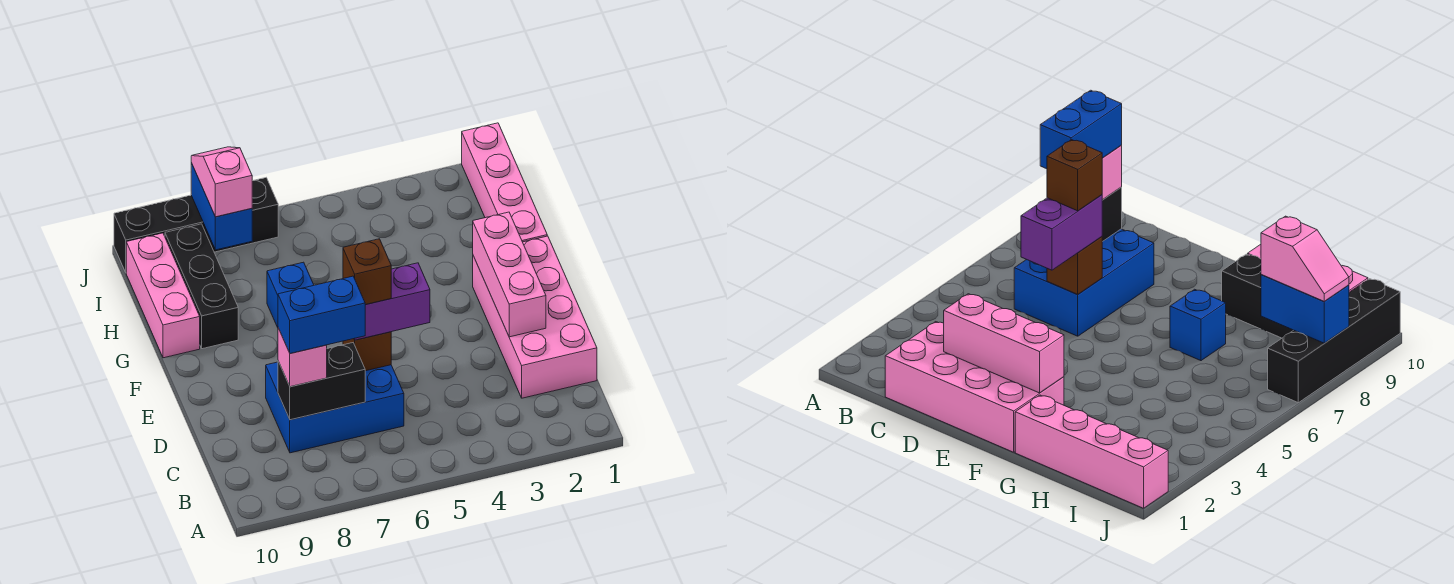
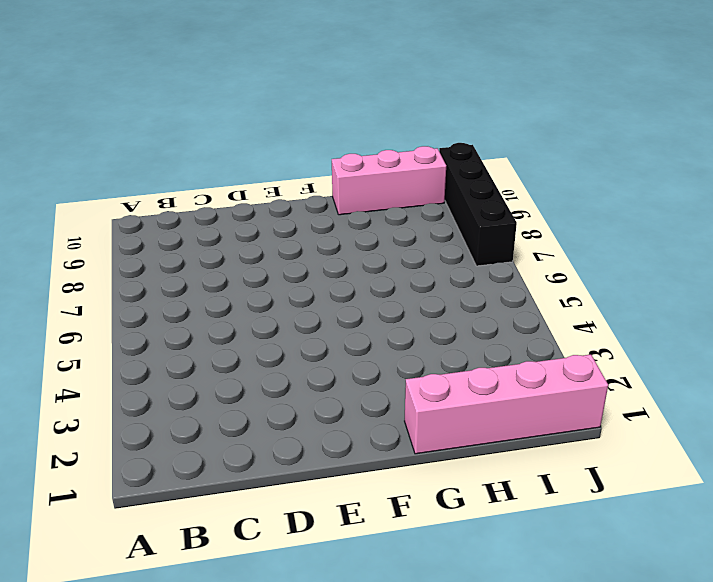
none -> pink 2x4 brick [473,236,597,398]
none -> blue 2x3 brick [266,362,404,453]
none -> blue 1x1 brick [267,262,314,328]

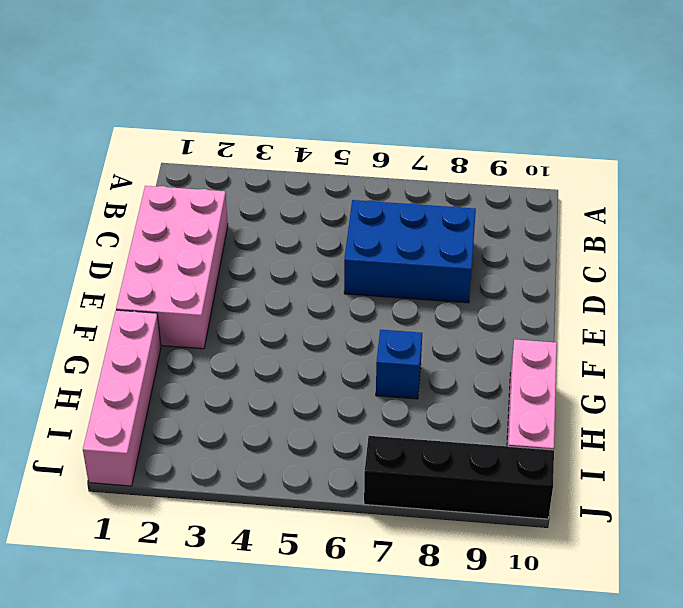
none -> black 1x3 brick [165,224,238,349]
none -> black 1x2 brick [278,343,365,420]
none -> pink 1x3 brick [473,212,546,337]

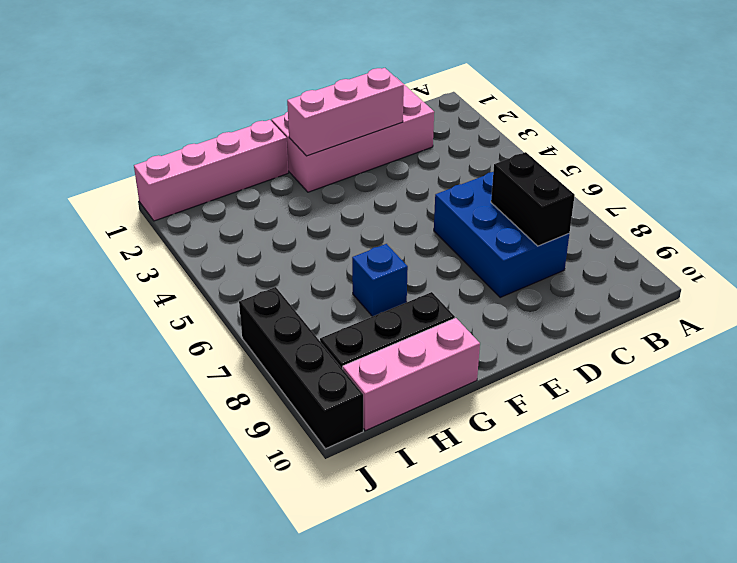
none -> brown 1x1 brick [343,332,391,371]
none -> blue 1x2 brick [191,163,252,250]
none -> pink 1x1 brick [278,328,327,387]

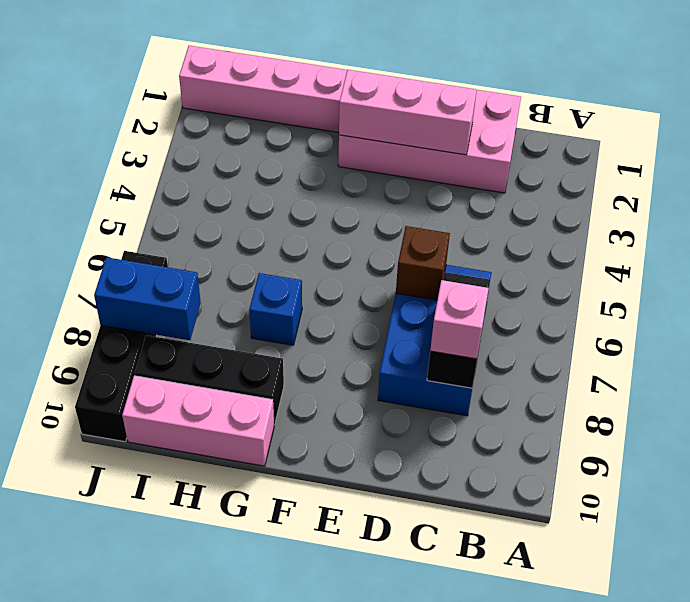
none -> purple 1x2 brick [354,263,430,340]
none -> pink 1x2 slope [191,147,252,217]
none -> blue 1x2 brick [278,276,365,354]

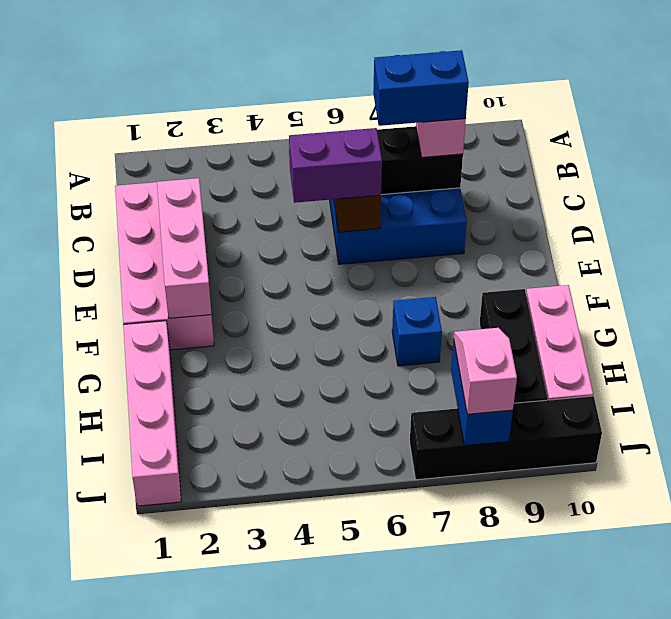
pink 1x2 slope [454,328,517,414] -> pink 1x2 slope turned to [191,147,252,217]
none -> brown 1x1 brick [343,239,391,305]

